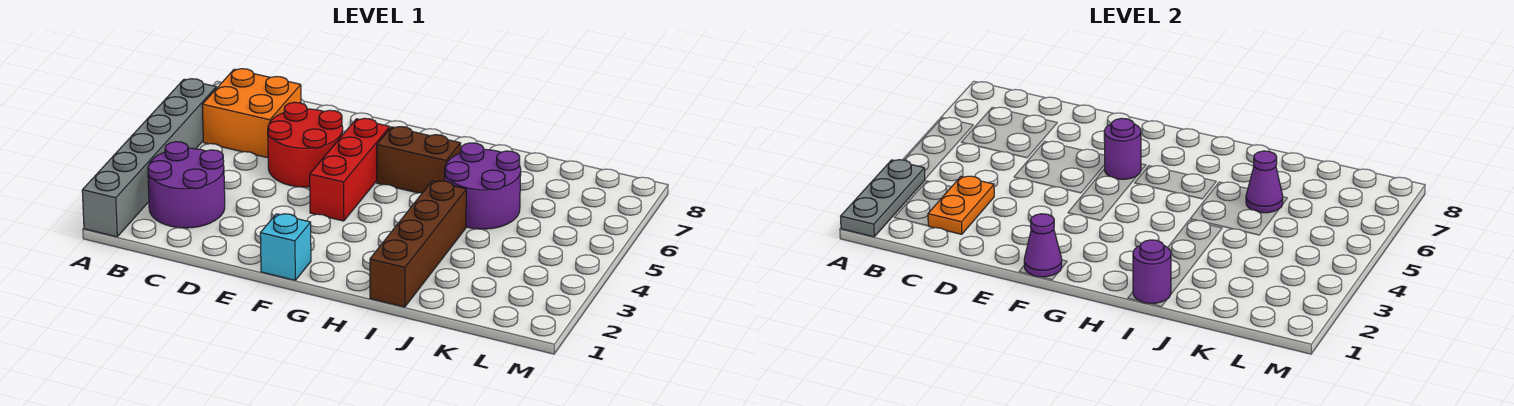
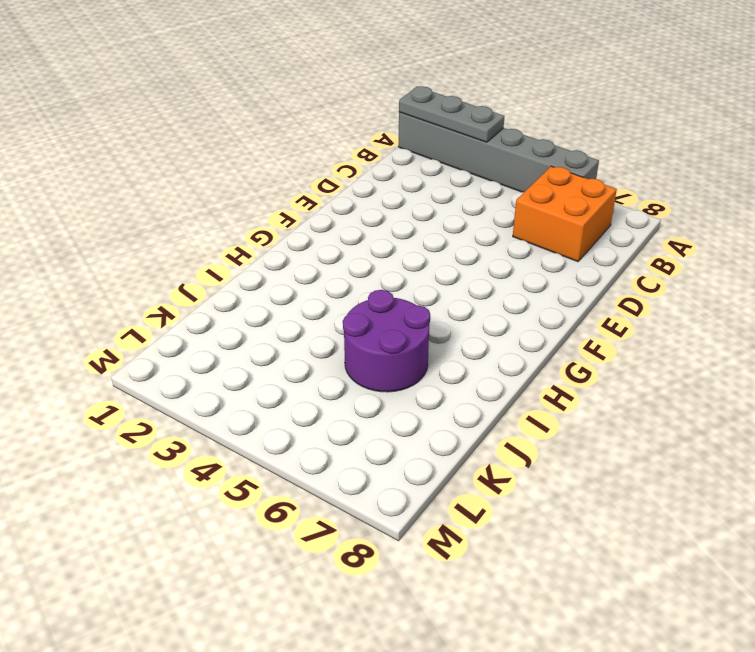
none -> purple 2x2 round brick [148,142,225,228]
none -> red 2x2 round brick [268,102,343,187]
none -> cyan 1x1 brick [260,214,311,280]

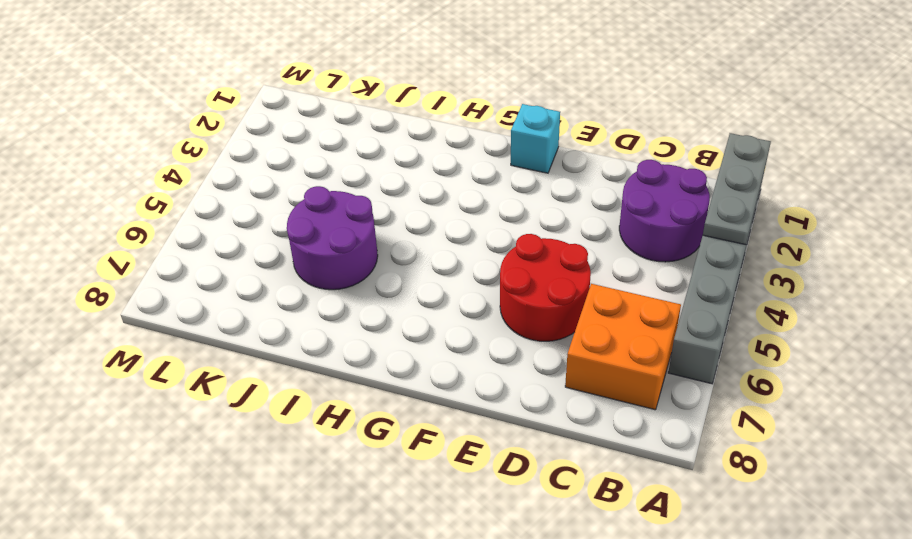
none -> red 1x3 brick [310,118,390,221]
none -> brown 1x2 brick [377,127,461,193]
none -> brown 1x4 brick [370,181,466,307]

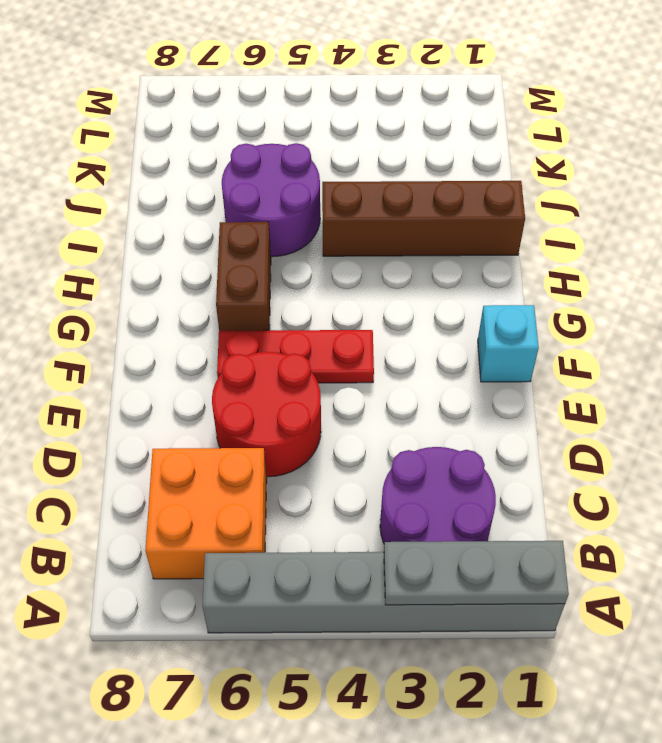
red 1x3 plate [217,330,374,383] -> red 1x3 brick [310,118,390,221]
none -> orange 1x2 plate [928,176,994,234]
none -> purple 1x1 cone [1024,214,1062,277]
none -> purple 1x1 round brick [1104,118,1141,179]

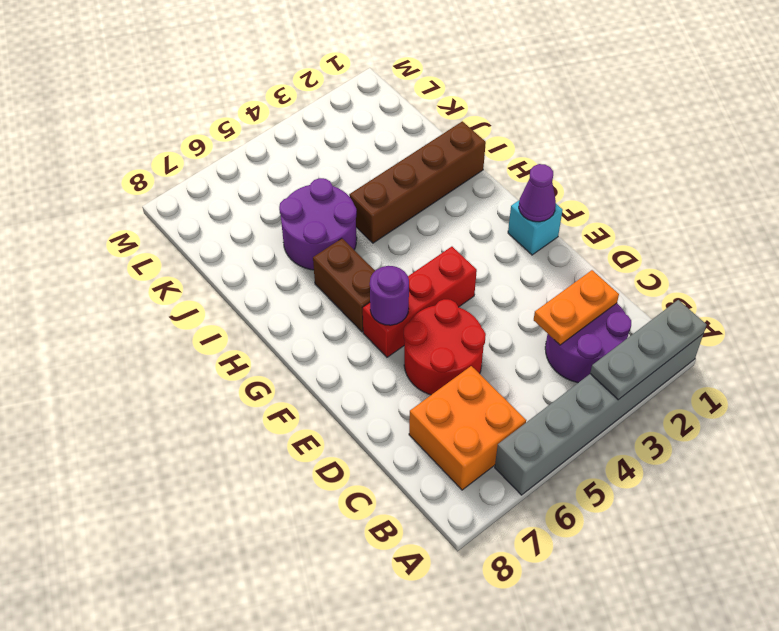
none -> purple 1x1 round brick [1133,240,1171,303]
none -> purple 1x1 cone [1246,151,1283,213]

